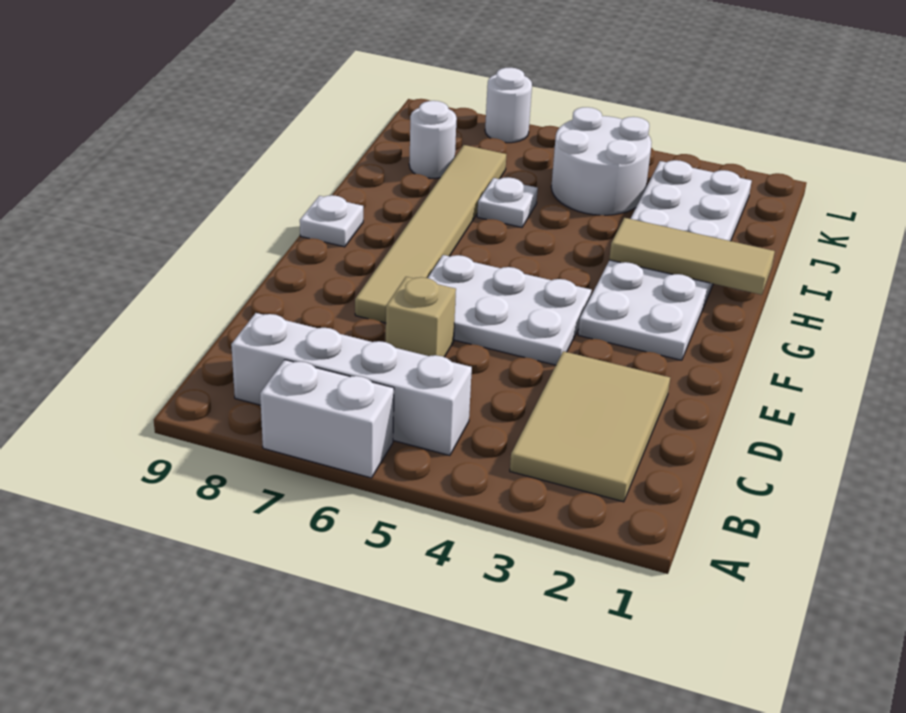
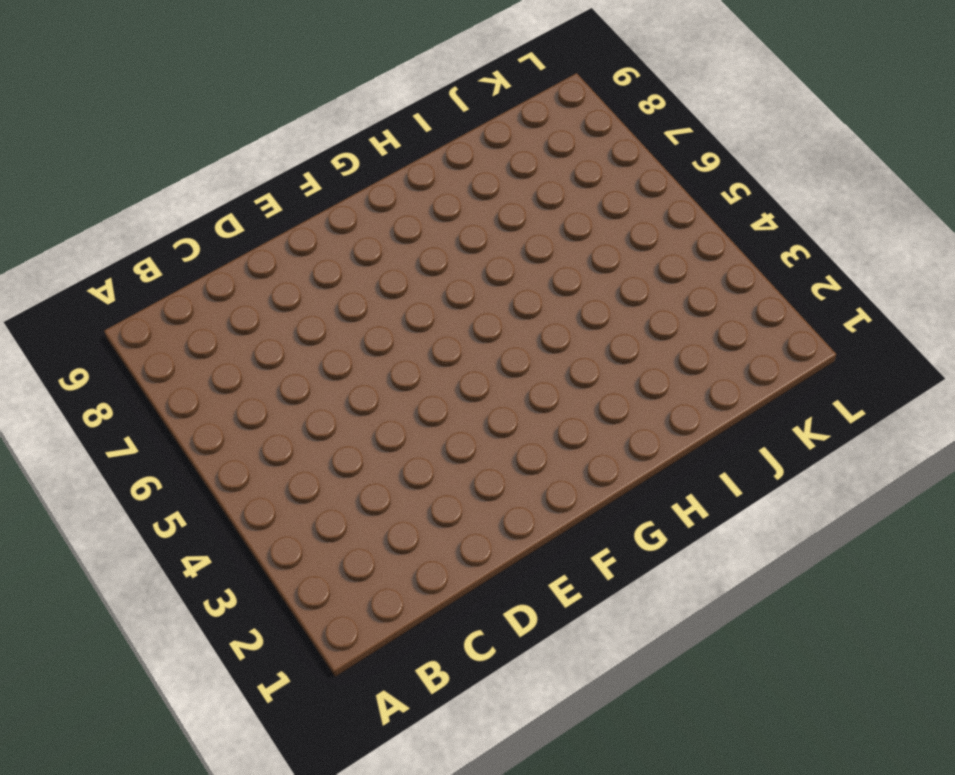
none -> white 1x2 brick [260,360,394,478]
none -> tan 2x3 tile [510,351,670,502]
none -> white 1x4 brick [231,313,472,455]

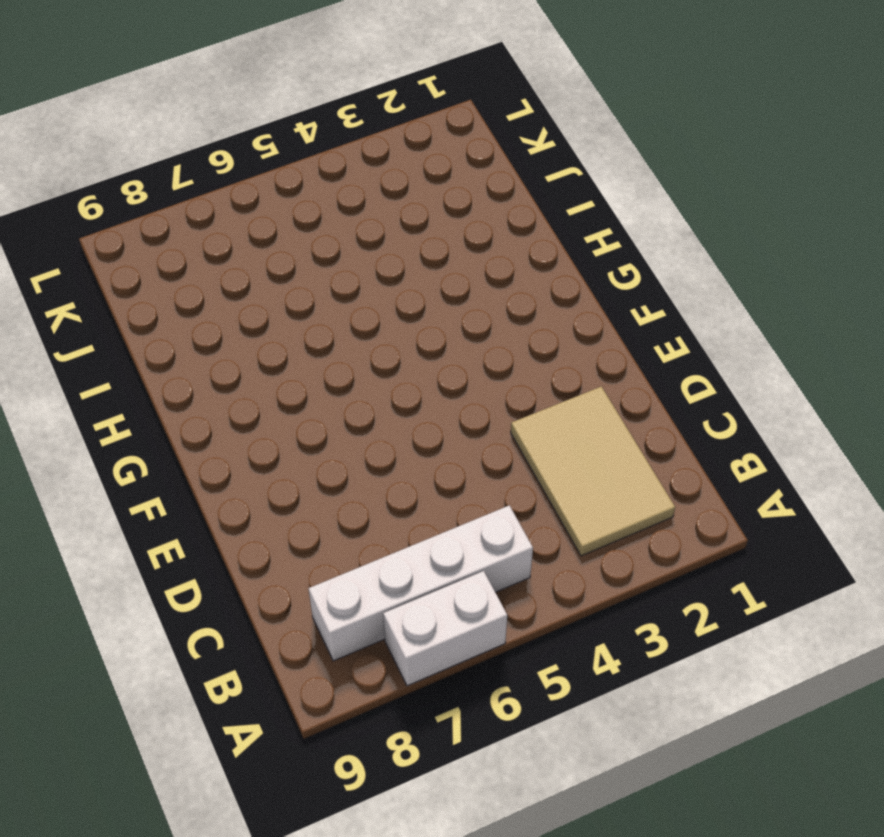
none -> tan 1x1 brick [386,277,456,357]
none -> white 2x3 plate [428,255,592,365]
none -> tan 1x6 tile [355,145,506,323]

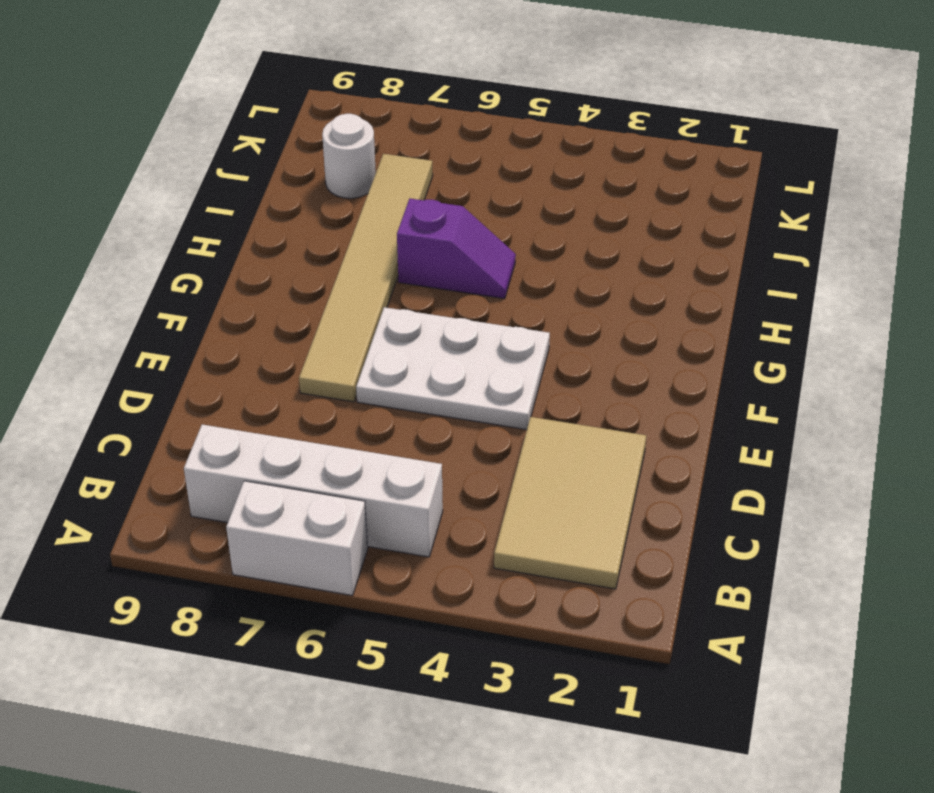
purple 1x2 slope [397,199,516,299] -> none
none -> tan 1x1 brick [386,277,456,357]
none -> white 2x6 plate [578,160,752,360]
none -> white 1x1 plate [300,195,363,247]

